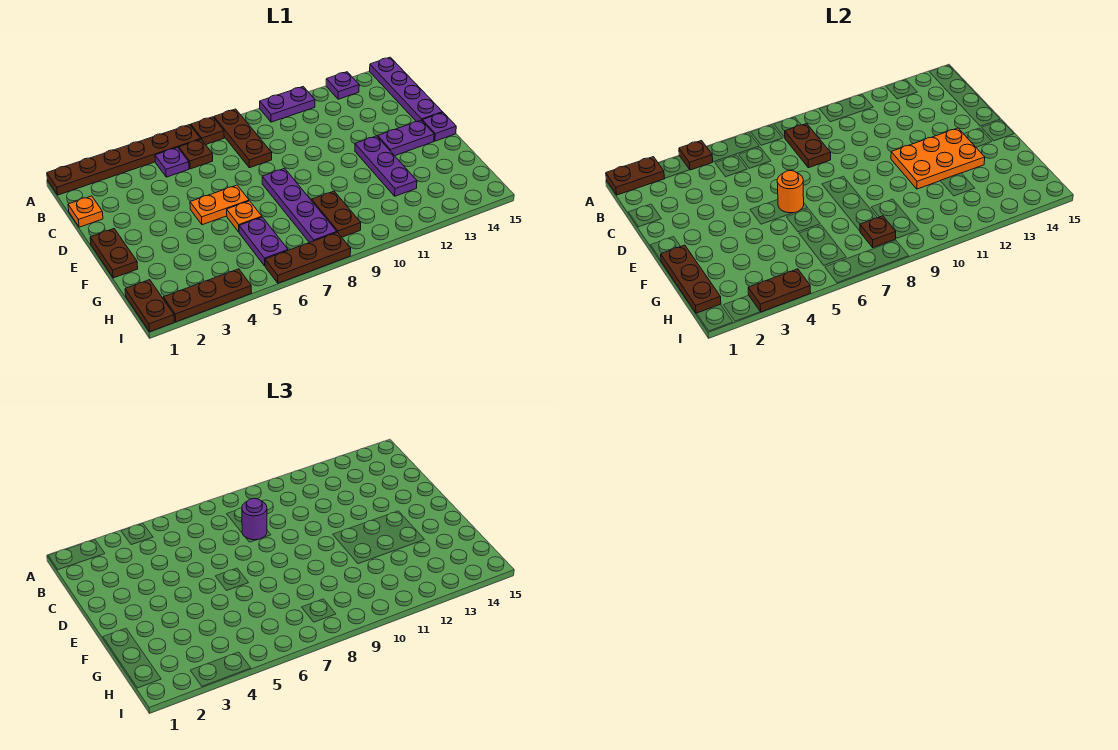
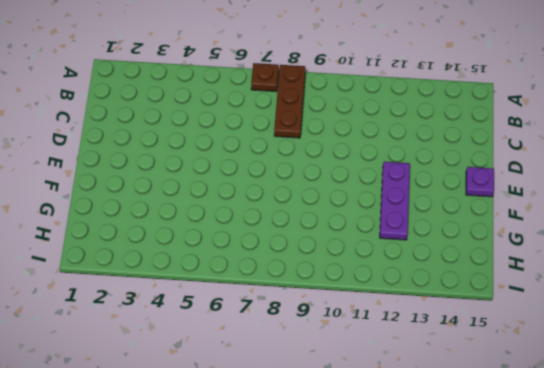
none -> brown 1x6 plate [47,125,200,195]
none -> purple 1x2 plate [260,87,315,122]
none -> purple 1x1 plate [326,72,359,99]
none -> purple 1x4 plate [370,57,443,122]

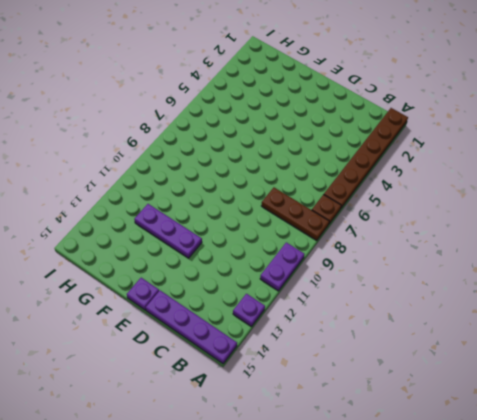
none -> purple 1x1 plate [155,147,189,177]
none -> brown 1x1 plate [179,139,213,169]
none -> orange 1x1 plate [68,196,103,227]
none -> brown 1x2 plate [90,229,138,278]

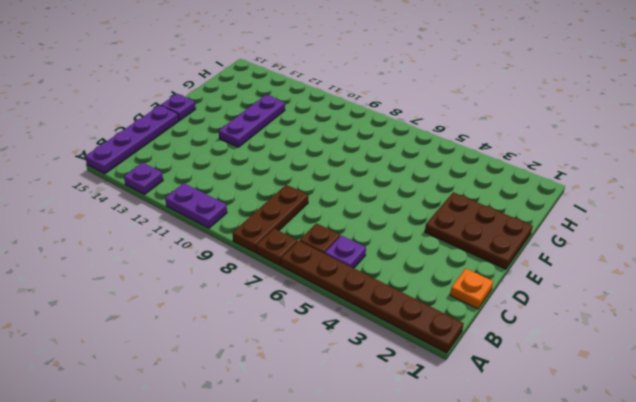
brown 2x3 plate [425,192,533,269] -> brown 1x2 plate [90,229,138,278]
none -> orange 1x2 plate [190,185,249,225]
none -> purple 1x4 plate [262,168,337,243]
none -> purple 1x2 plate [378,120,434,156]
none -> orange 1x1 plate [227,201,262,232]

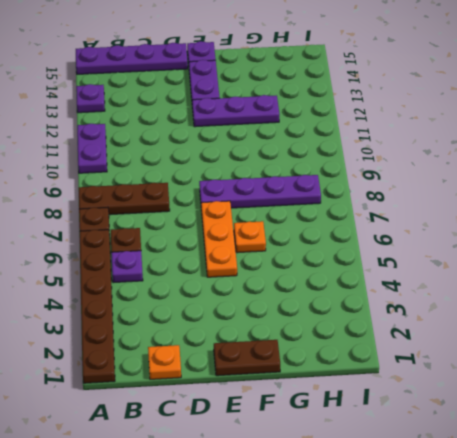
orange 1x3 plate [201,201,237,277] -> orange 1x2 plate [190,185,249,225]
none -> purple 1x2 plate [239,217,288,266]
none -> brown 1x2 plate [312,191,361,237]
none -> brown 1x2 plate [125,280,174,332]
none -> brown 1x3 plate [163,269,252,322]

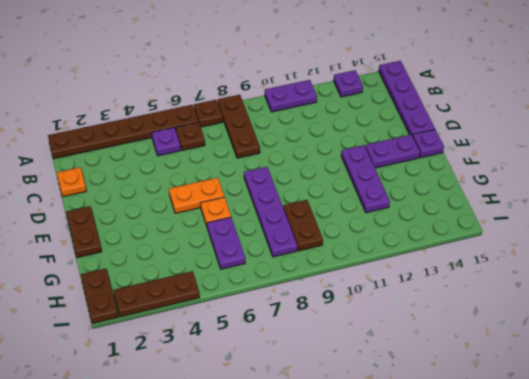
none -> brown 1x3 plate [265,232,351,283]
none -> brown 1x2 plate [606,157,665,195]
none -> brown 1x1 plate [679,141,713,170]
none -> brown 1x2 plate [785,124,831,168]

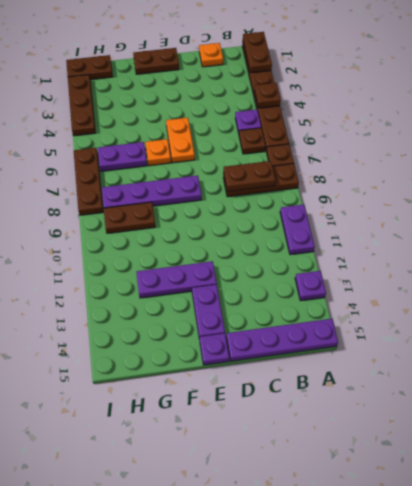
none -> orange 1x1 round brick [777,171,804,213]
none -> orange 2x3 plate [891,128,985,189]
none -> brown 1x3 plate [661,245,721,313]
none -> brown 1x1 plate [860,216,896,248]

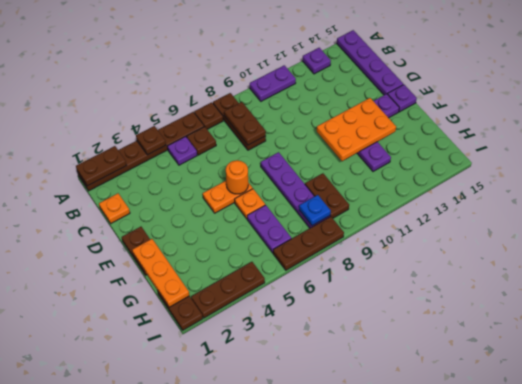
orange 1x3 plate [132,239,189,307] -> brown 1x3 plate [661,245,721,313]
blue 1x1 plate [299,195,331,226] -> brown 1x1 plate [860,216,896,248]
none -> brown 1x2 plate [748,269,811,312]
none -> purple 1x1 round brick [242,498,267,540]

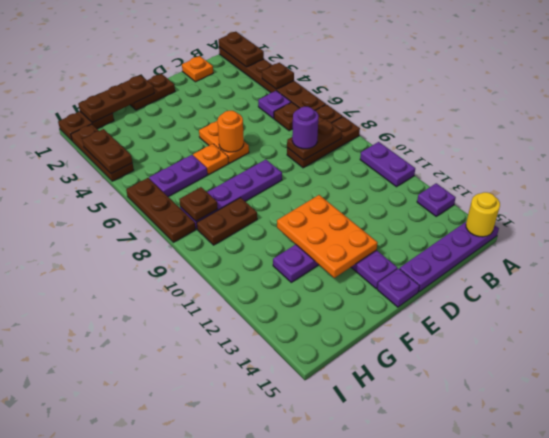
yellow 1x1 round brick [466,192,500,237] -> none

